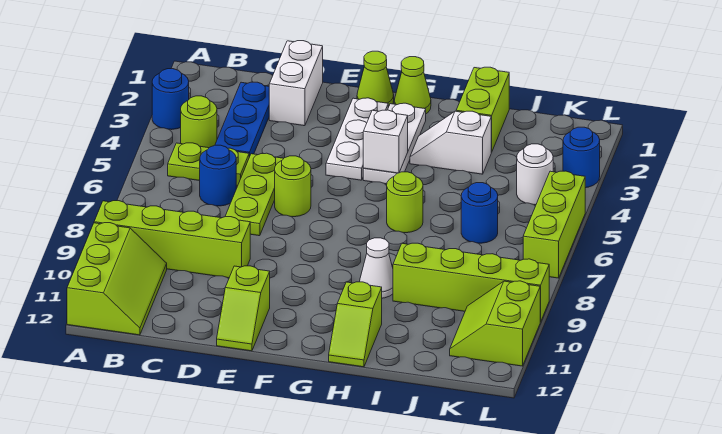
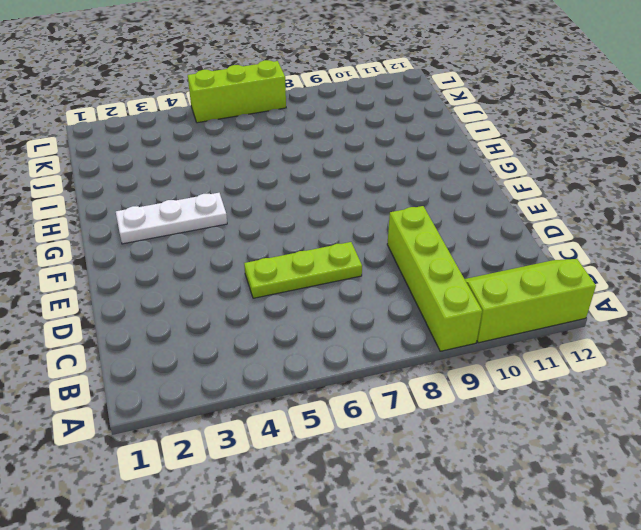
none -> blue 1x1 round brick [152,69,189,130]
none -> lime 1x1 round brick [181,96,217,148]
none -> lime 1x2 plate [168,143,249,186]

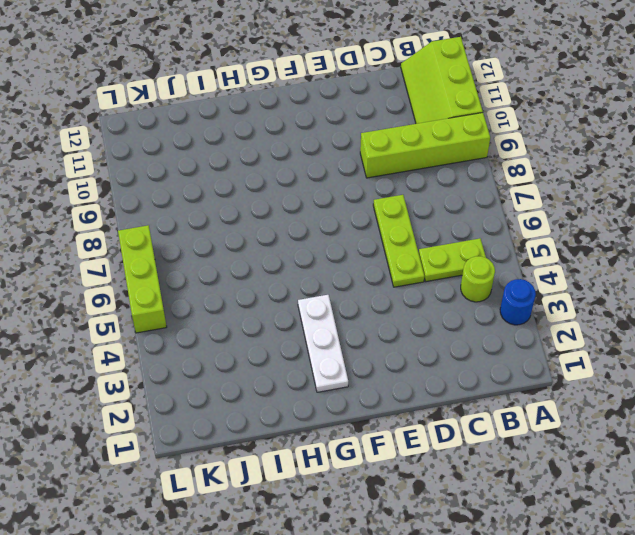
none -> blue 1x3 plate [215,82,269,157]
none -> blue 1x1 round brick [200,145,236,206]
none -> white 1x2 brick [269,41,323,126]

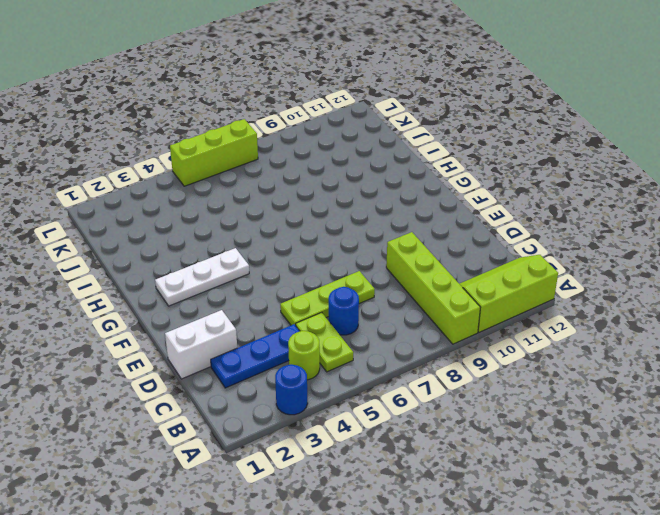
none -> lime 1x1 round brick [275,156,311,217]
none -> lime 1x2 slope [217,266,270,351]
none -> lime 1x1 cone [357,51,394,107]

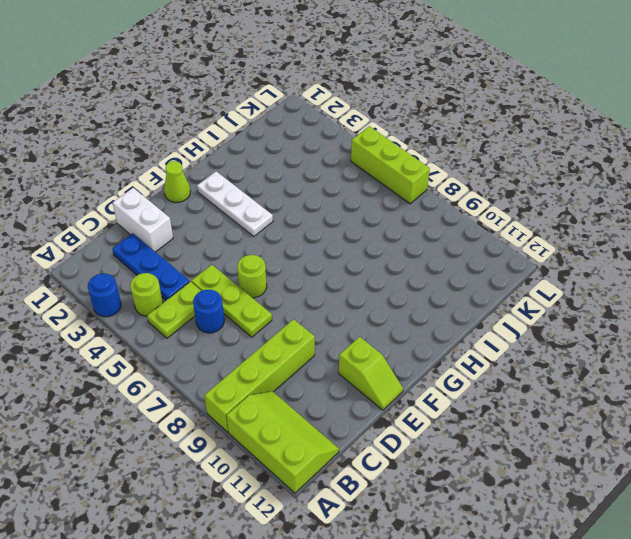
none -> white 1x3 plate [326,98,388,180]
none -> lime 1x1 cone [394,57,431,114]
none -> white 1x2 slope [410,111,491,174]

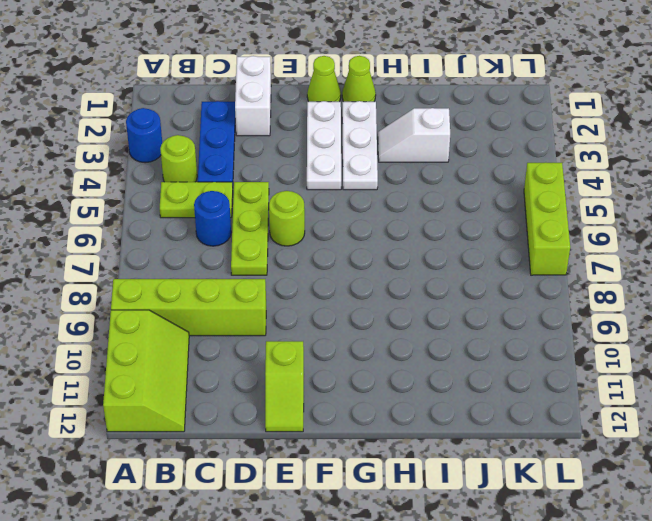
none -> lime 1x1 round brick [387,172,423,233]
none -> white 1x1 cone [360,238,393,298]
none -> lime 1x2 slope [329,282,382,367]

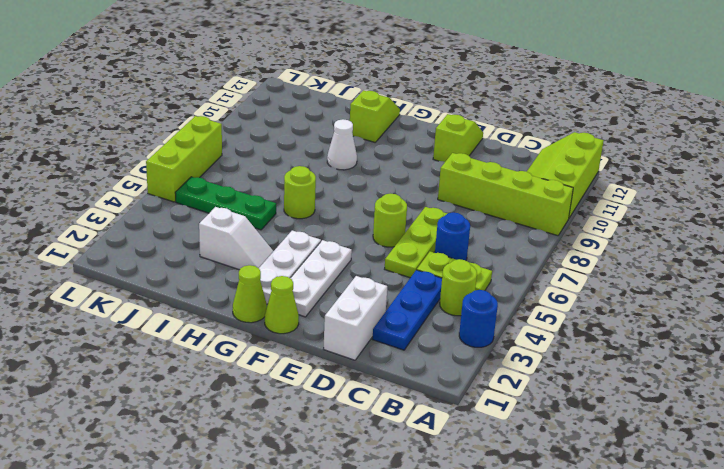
green 1x3 plate [175,177,276,230] -> none
none -> lime 1x2 brick [456,67,509,152]
none -> lime 1x4 brick [393,243,549,322]
none -> blue 1x1 round brick [461,183,498,243]

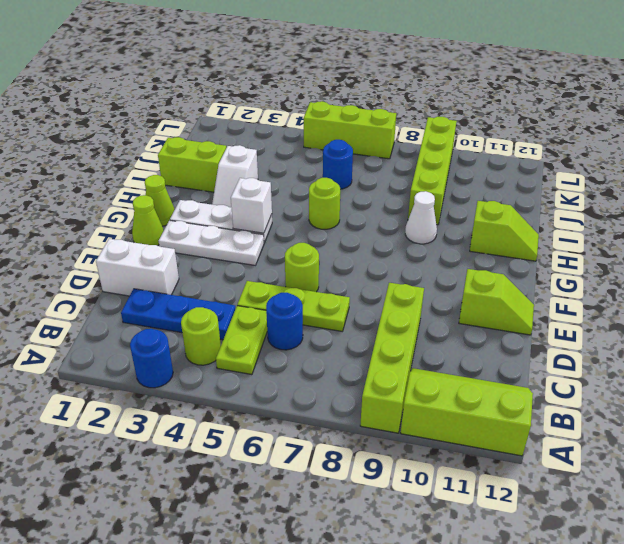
none -> white 1x1 round brick [517,144,553,205]
none -> lime 2x2 slope [450,281,540,366]
none -> blue 1x1 round brick [563,127,600,188]

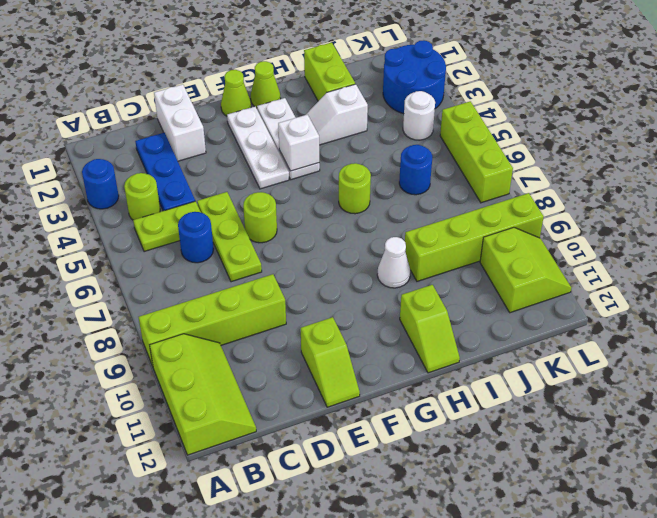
blue 2x2 round brick [383,40,446,114] -> blue 1x1 round brick [563,127,600,188]
lime 2x2 slope [480,227,571,313] -> lime 2x2 slope turned to [450,281,540,366]

